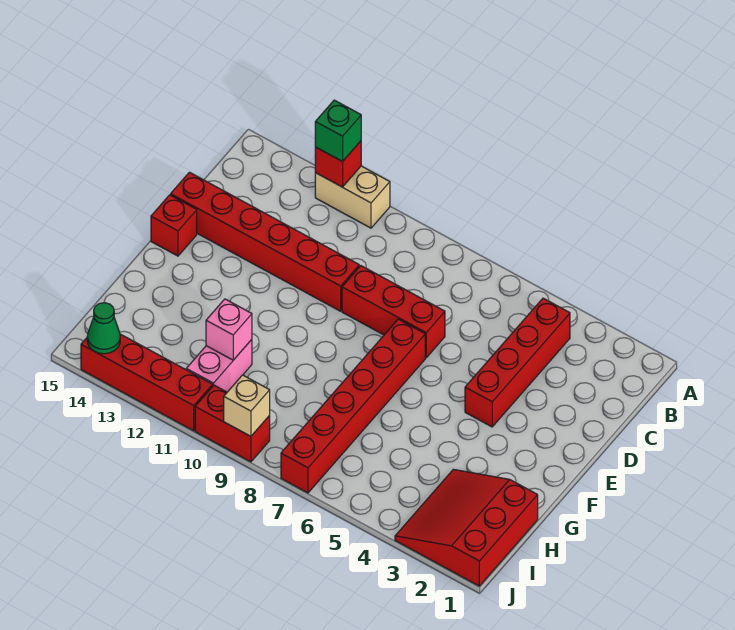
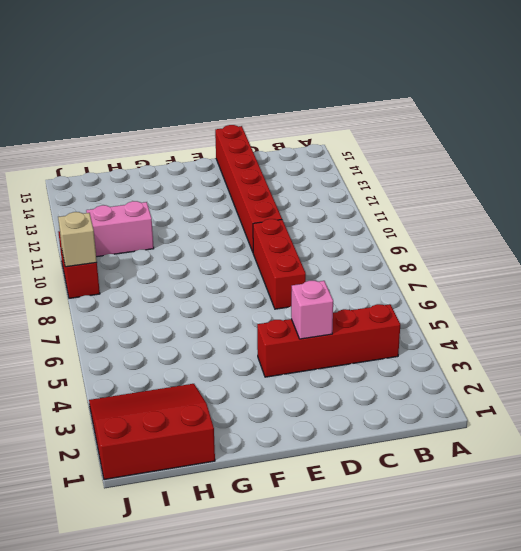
pink 1x1 brick [291,281,333,339] -> pink 1x1 brick moved to [206,299,252,360]
none -> tan 1x2 brick [315,166,390,228]
none -> red 1x6 brick [281,319,425,493]
none -> red 1x1 brick [151,195,197,256]

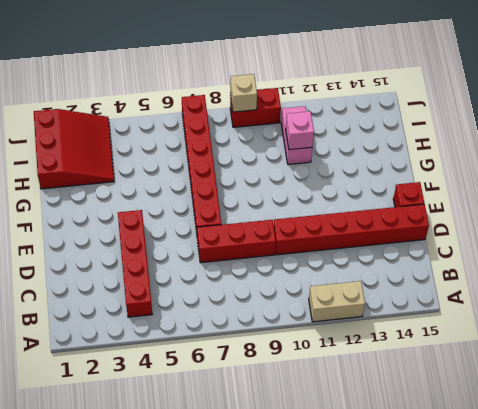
none -> red 1x4 brick [81,334,213,431]
none -> red 1x1 brick [315,141,361,187]
none -> green 1x1 cone [87,302,120,354]

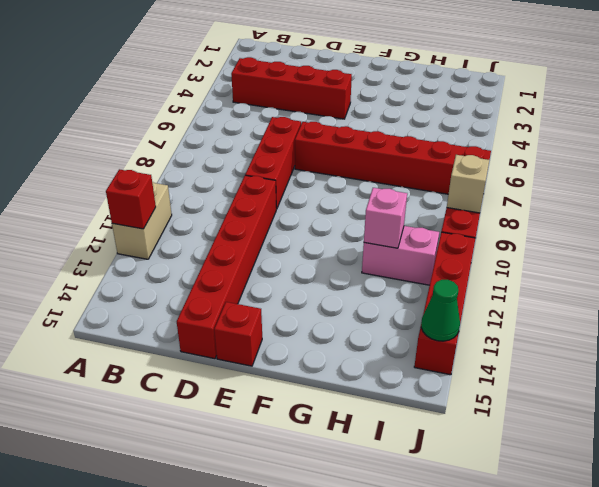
none -> red 3x3 slope [395,469,538,586]
none -> green 1x1 brick [315,100,361,162]

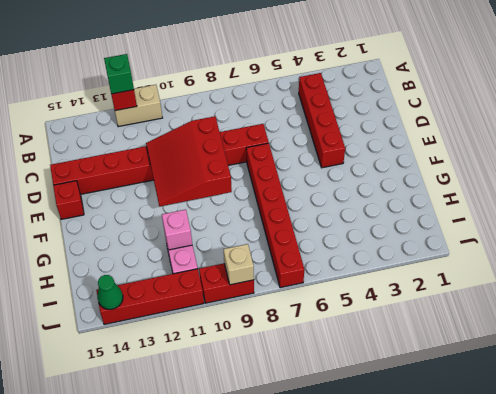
red 3x3 slope [146,116,232,206] -> red 3x3 slope moved to [395,469,538,586]

